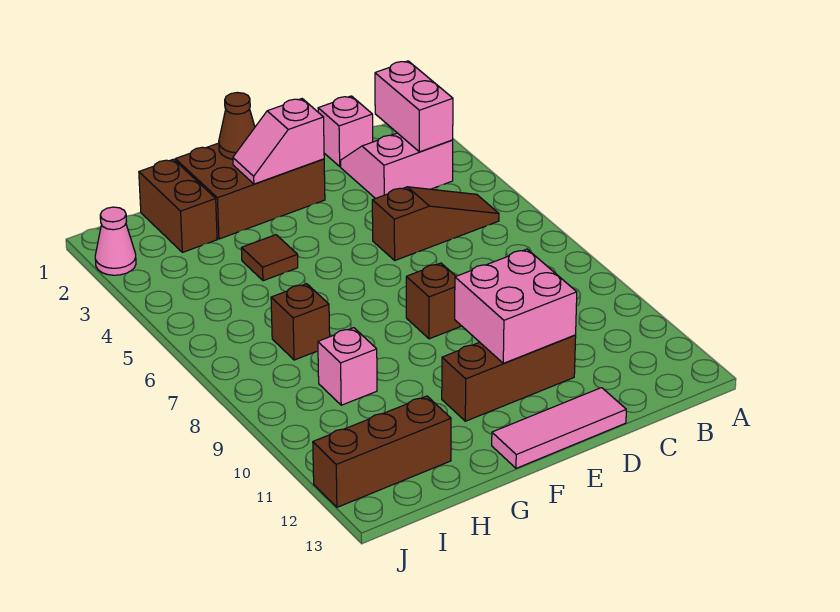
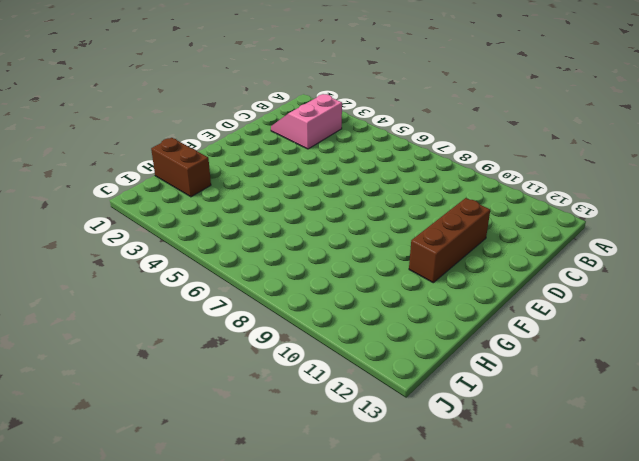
none -> brown 1x3 slope [372,187,499,260]
none -> pink 1x1 brick [318,96,373,167]
none -> pink 1x3 tile [492,388,626,468]

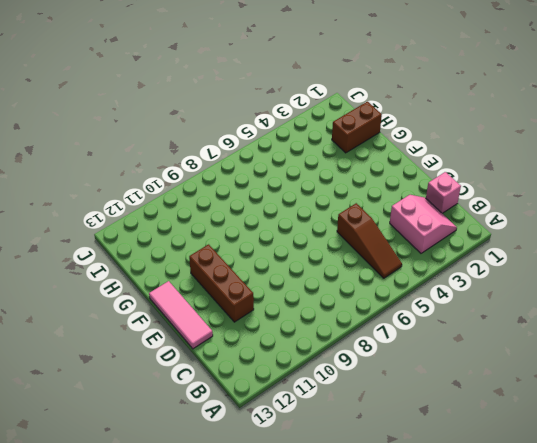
none -> brown 2x3 brick [175,143,325,239]
none -> brown 1x1 brick [406,263,461,339]
none -> brown 1x1 tile [241,235,298,281]

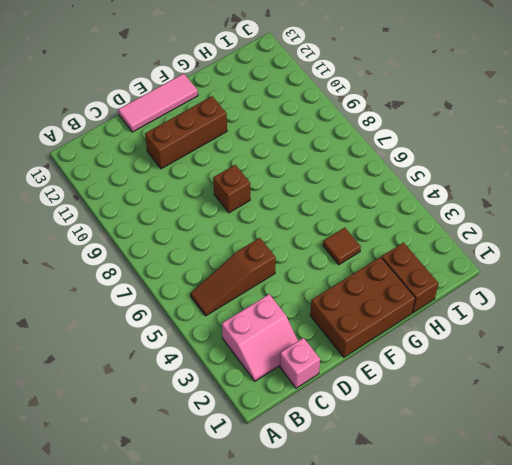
none -> brown 1x1 brick [271,284,330,360]
none -> pink 1x1 brick [318,328,377,405]
none -> brown 1x3 brick [313,396,451,507]

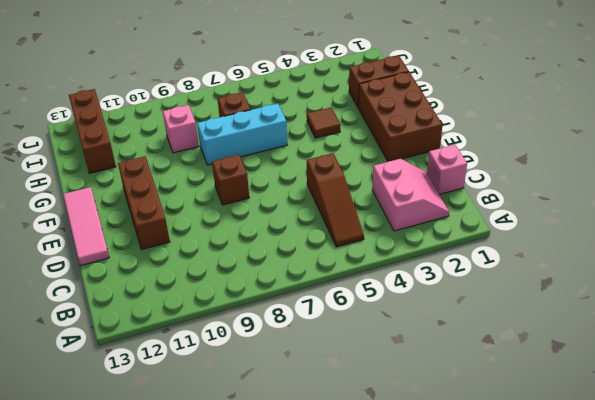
cyan 1x3 brick [197,104,287,165] -> none
none -> pink 1x1 cone [95,207,136,275]
none -> pink 1x2 brick [375,61,453,152]
none -> pink 2x2 brick [455,249,577,363]

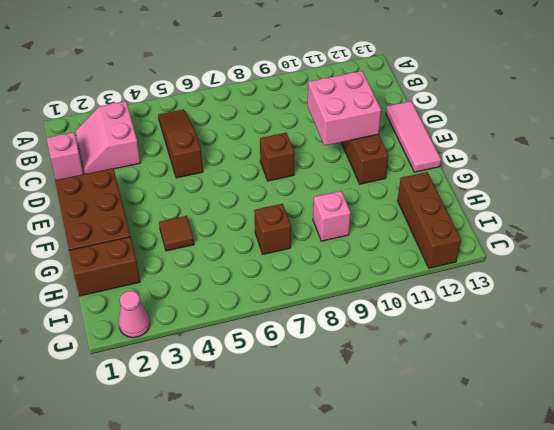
none -> pink 1x2 brick [375,61,453,152]
none -> pink 1x2 slope [233,99,324,184]
none -> brown 1x1 cone [219,93,255,159]

